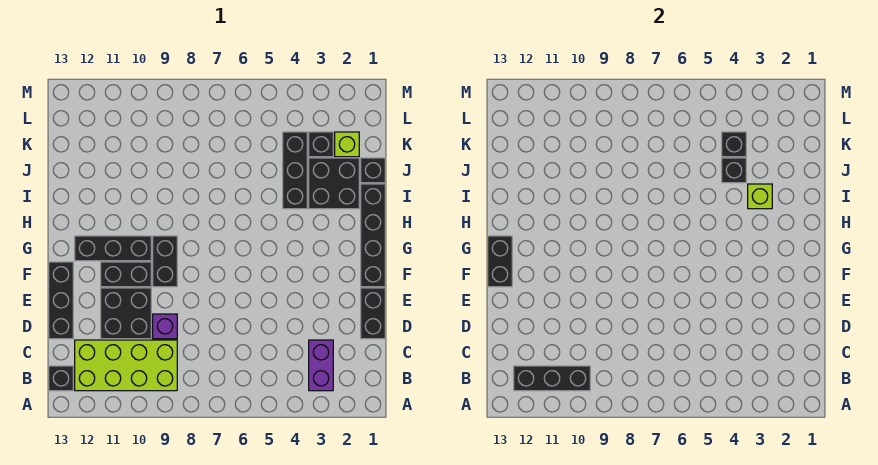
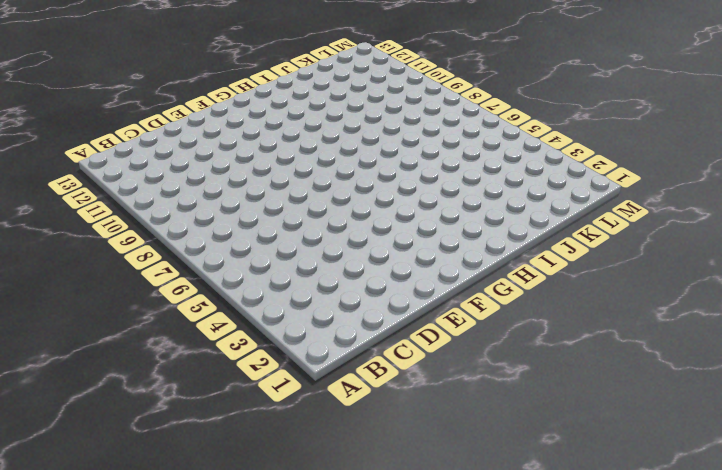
none -> purple 1x2 brick [309,340,333,391]
none -> lime 2x4 brick [75,340,177,391]
none -> black 1x1 brick [49,366,73,391]

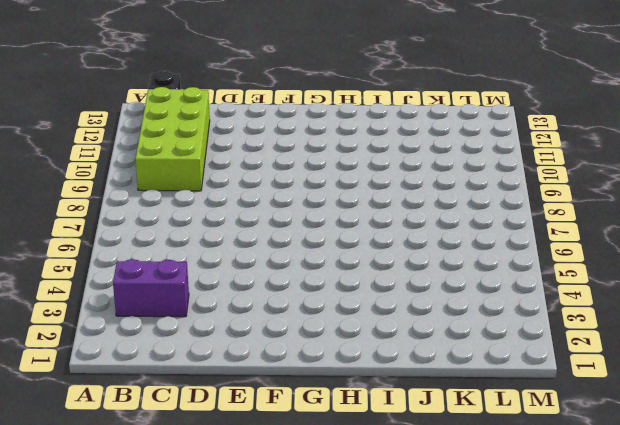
none -> black 1x2 brick [361,288,385,339]
none -> purple 1x1 brick [153,314,177,339]
none -> black 2x2 brick [101,288,151,339]

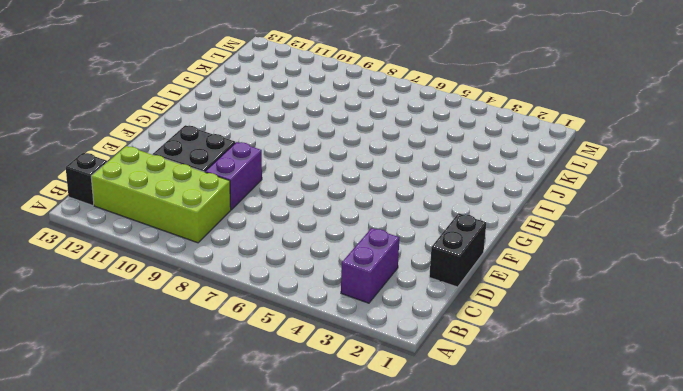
purple 1x2 brick [205,142,262,210] -> purple 1x1 brick [153,314,177,339]
none -> black 1x3 brick [49,262,73,339]
none -> black 1x4 brick [361,184,385,287]
none -> black 1x2 brick [153,236,177,287]

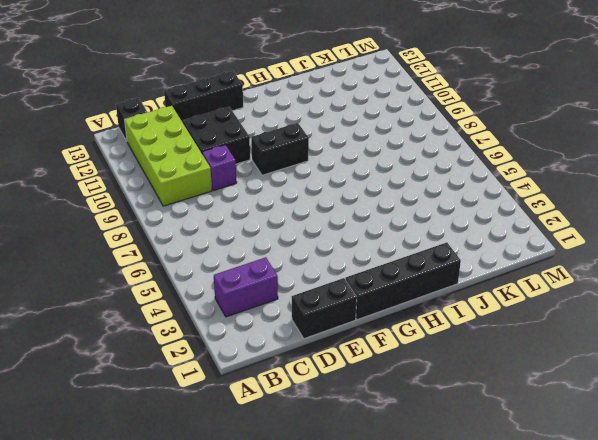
none -> black 1x2 brick [101,262,151,287]
none -> black 1x3 brick [75,236,151,261]
none -> black 2x2 brick [309,158,359,209]

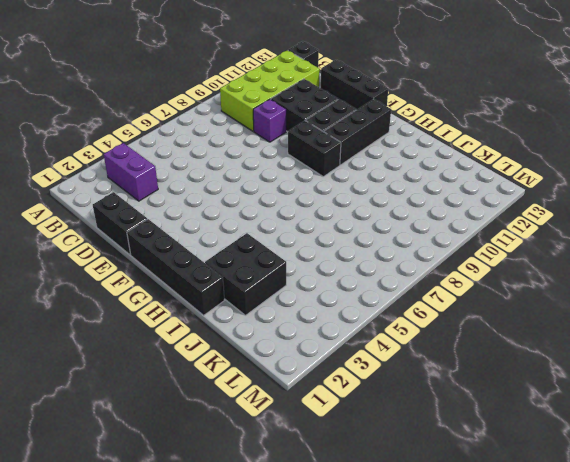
none -> black 1x3 brick [283,132,307,209]
none -> black 1x1 brick [361,158,385,183]
none -> lime 1x1 brick [335,132,359,157]

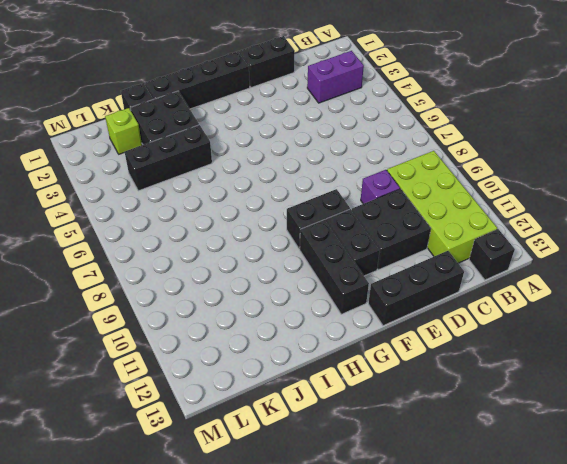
none -> black 1x1 brick [309,132,333,157]
none -> black 1x3 brick [514,366,590,391]
none -> black 1x2 brick [488,236,512,287]

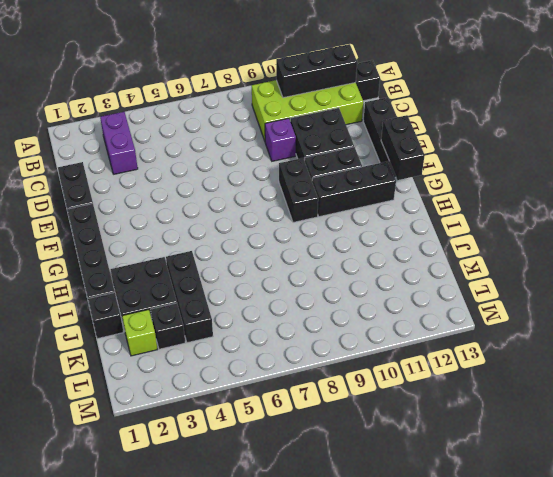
none -> lime 1x1 brick [748,184,772,209]
none -> black 1x1 brick [722,158,746,183]
none -> black 1x1 brick [722,132,746,157]

